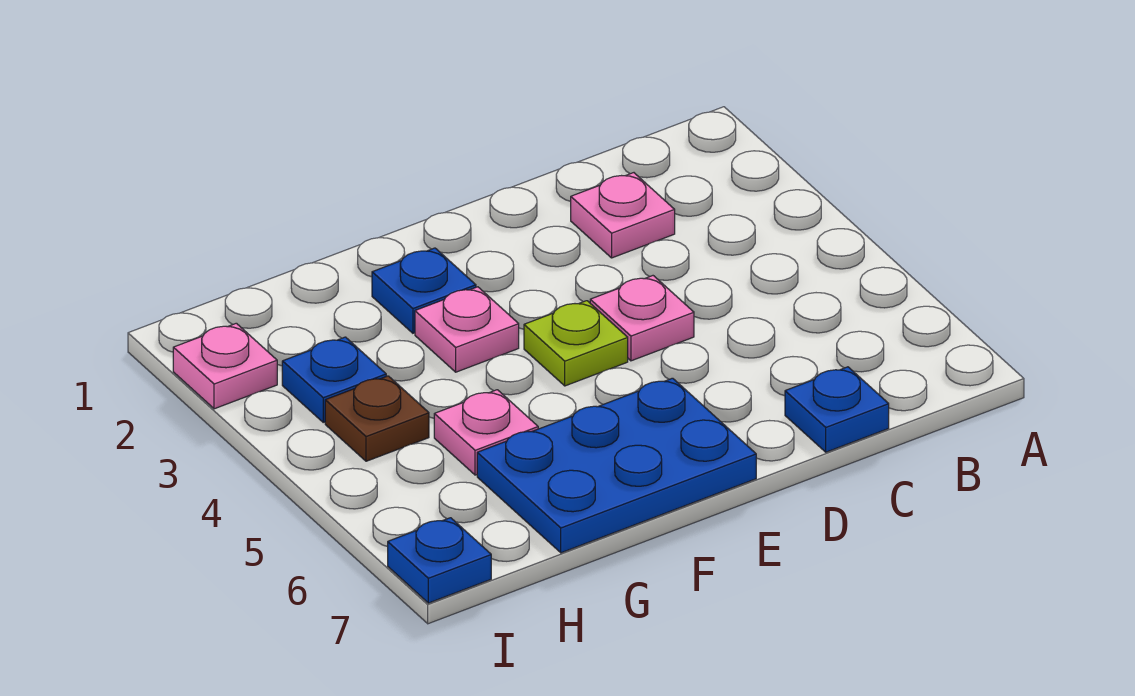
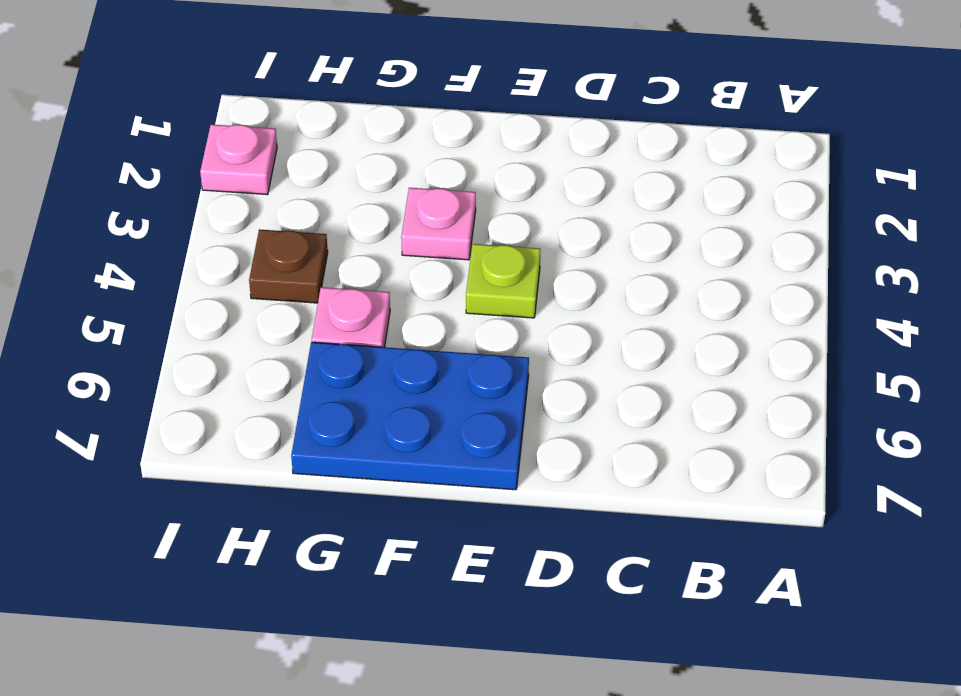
none -> pink 1x1 plate [571,173,675,258]
none -> blue 1x1 plate [785,367,889,452]
none -> pink 1x1 plate [590,276,694,361]

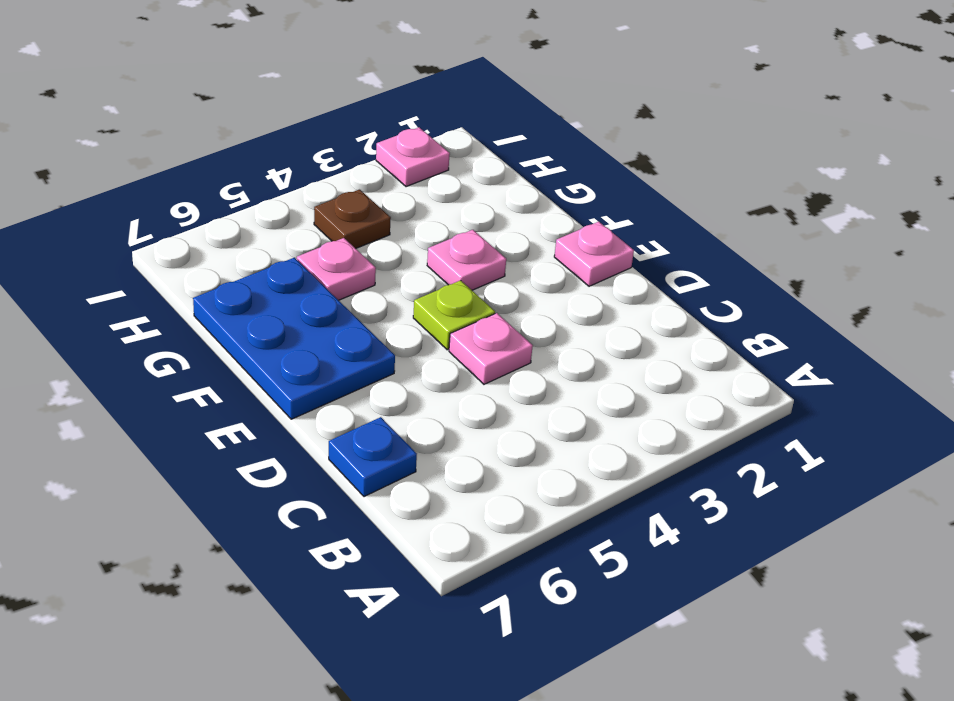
pink 1x1 plate [554,222,634,286] -> pink 1x1 plate moved to [571,173,675,258]
none -> blue 1x1 plate [372,248,476,333]
none -> blue 1x1 plate [282,337,386,422]
none -> blue 1x1 plate [388,518,491,603]

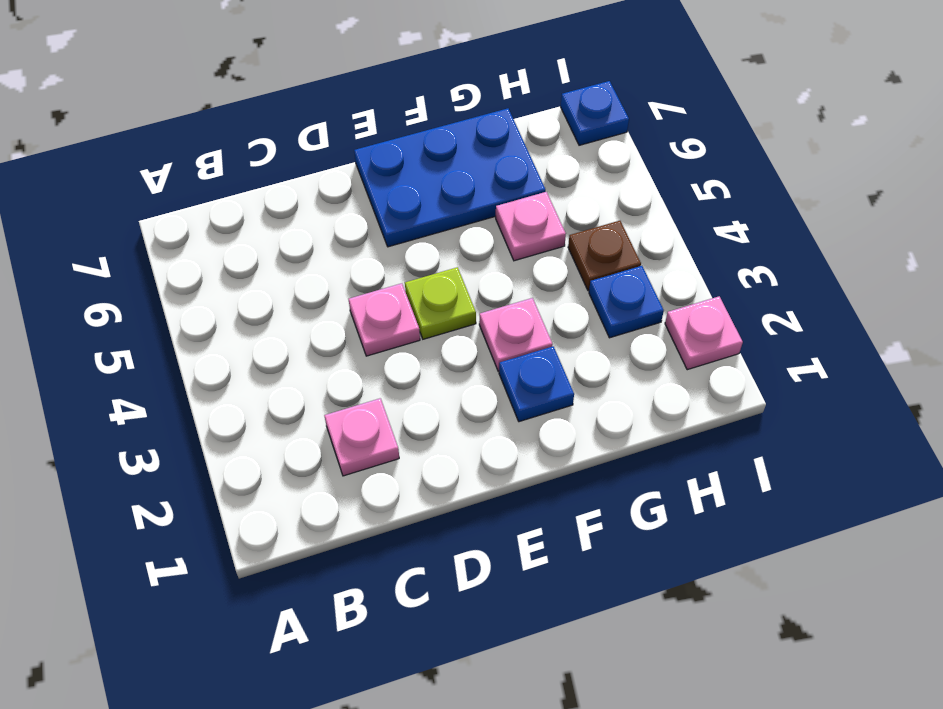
none -> blue 1x1 plate [785,367,889,452]

